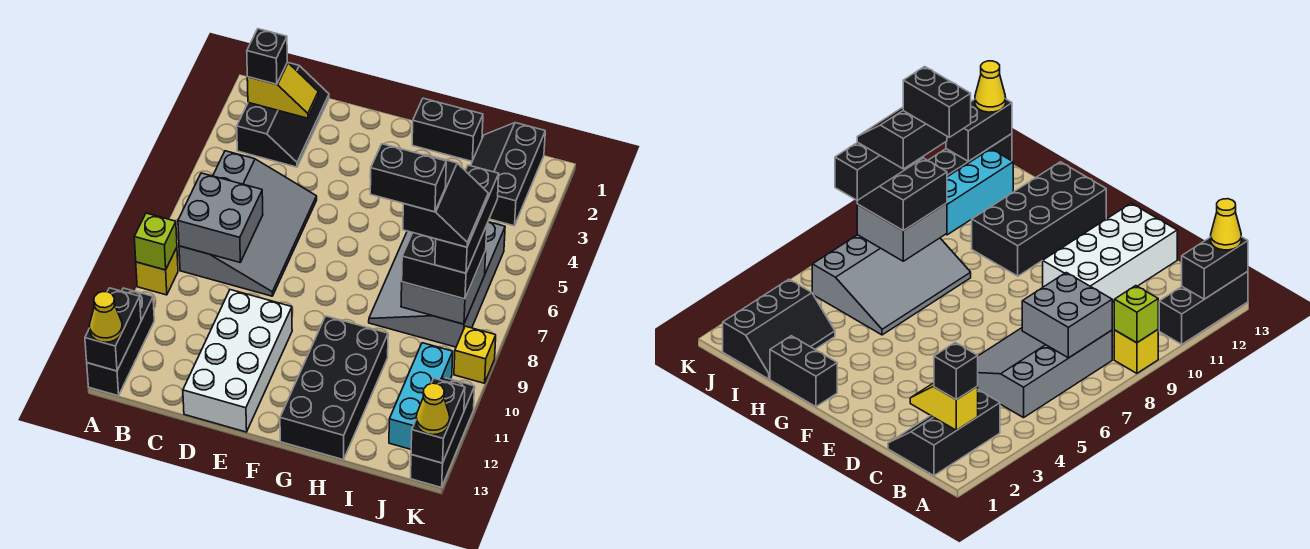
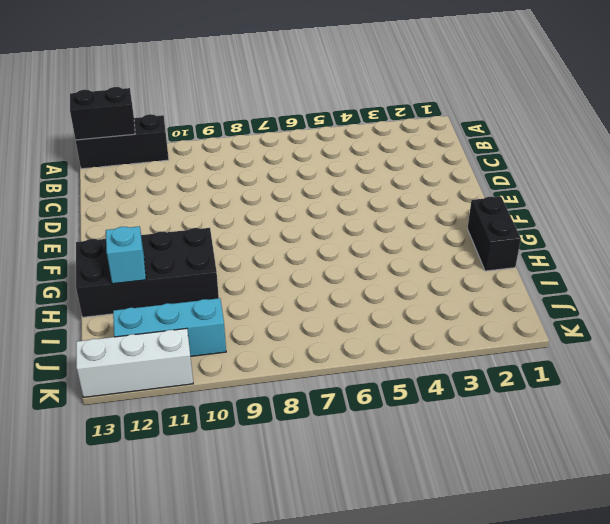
cyan 1x1 brick [106,226,146,284] -> none
white 1x3 brick [76,328,193,397] -> black 1x3 brick [410,378,475,488]
none -> yellow 1x1 brick [136,248,178,295]
none -> black 2x3 slope [237,63,329,167]
none -> grey 3x4 slope [179,151,317,296]

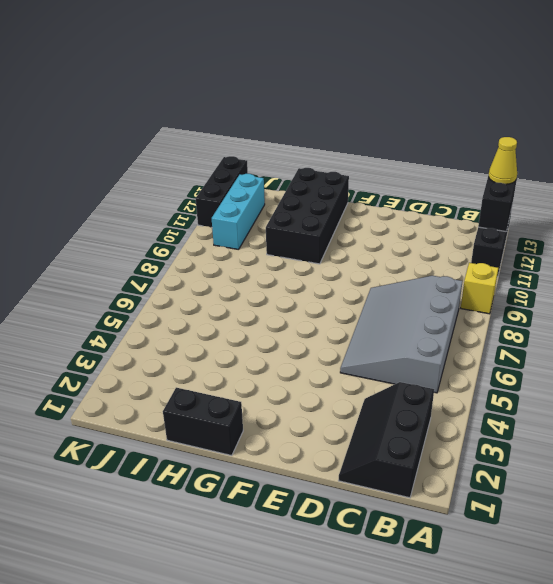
none -> white 2x4 brick [183,290,292,432]
none -> grey 3x4 slope [369,222,505,347]
none -> black 2x3 slope [471,123,545,226]

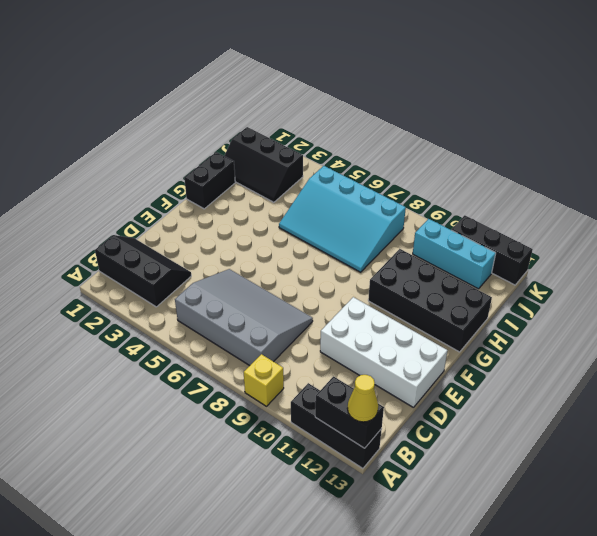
cyan 3x4 slope [279,166,406,272] -> grey 3x4 slope [369,222,505,347]
none -> yellow 1x1 brick [454,326,496,383]
none -> lime 1x1 brick [134,213,177,270]
none -> yellow 1x2 slope [247,62,318,118]

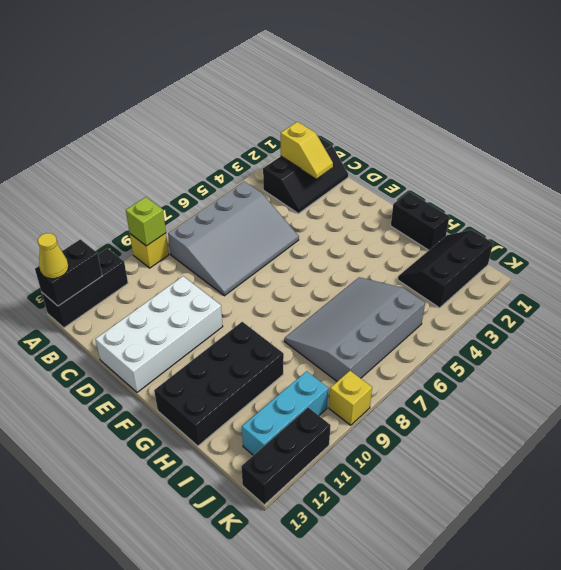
none -> grey 2x2 brick [178,173,263,262]
none -> grey 2x2 brick [401,251,486,324]
none -> black 1x2 brick [411,378,465,463]

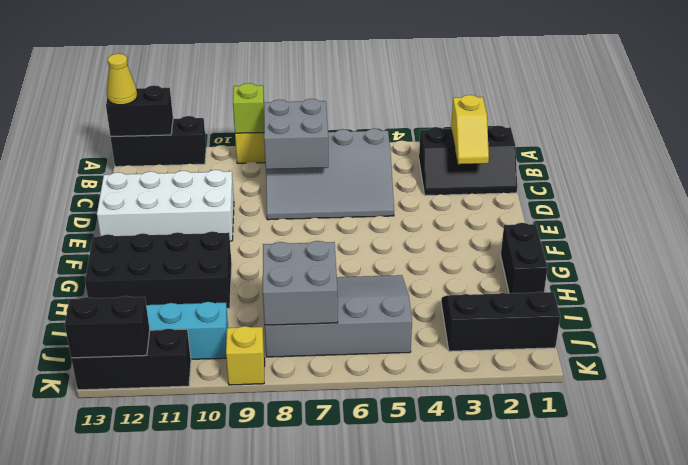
none -> black 1x1 brick [247,29,287,84]
none -> black 2x2 brick [402,225,487,299]
none -> yellow 1x1 cone [416,383,450,435]

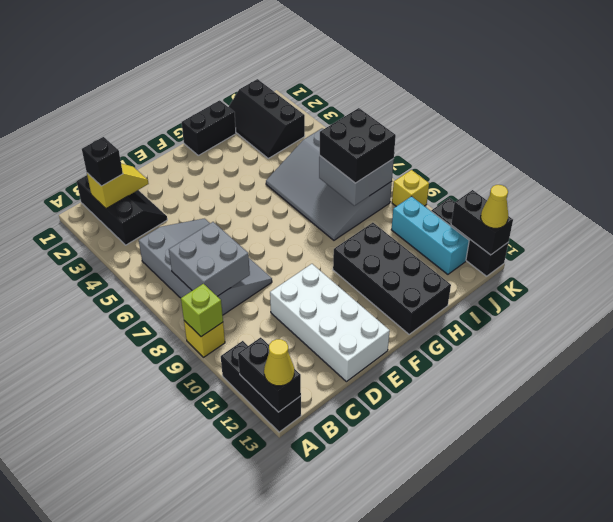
none -> black 1x3 brick [435,165,499,273]
none -> black 2x2 slope [403,155,488,247]
none -> black 1x2 brick [370,144,446,212]

